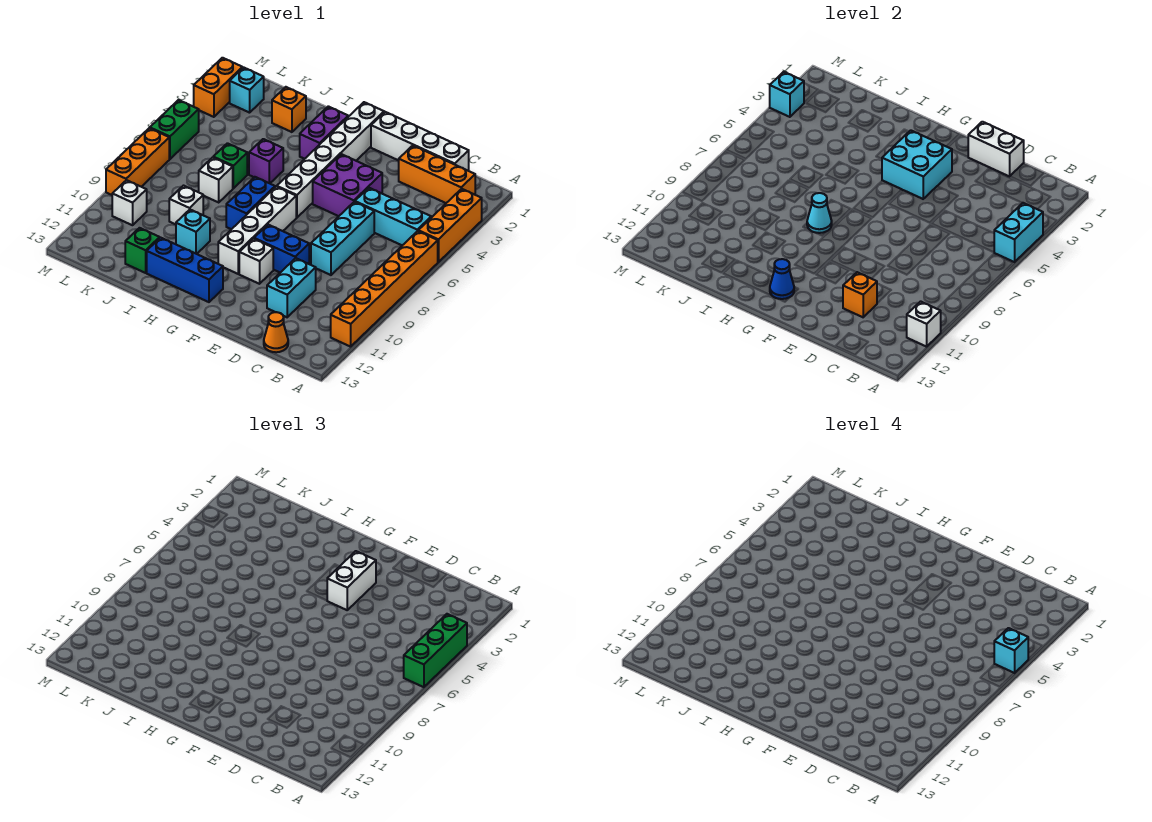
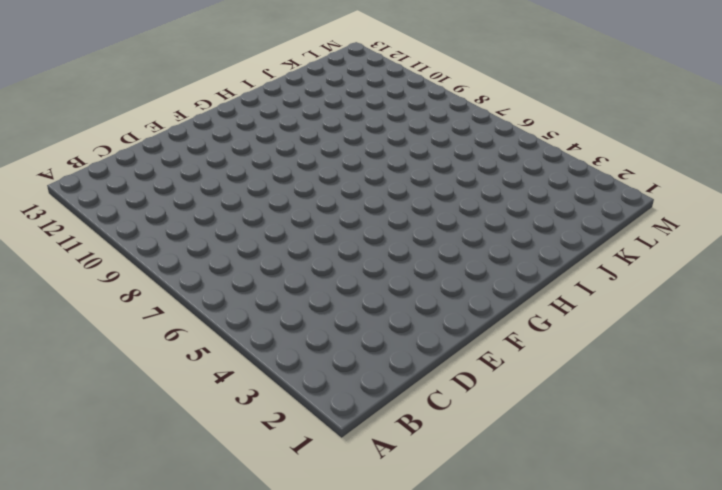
none -> orange 1x3 brick [418,189,482,262]
none -> orange 1x6 brick [331,231,438,347]
none -> orange 1x3 brick [399,146,475,203]
none -> cyan 1x3 brick [355,188,431,245]

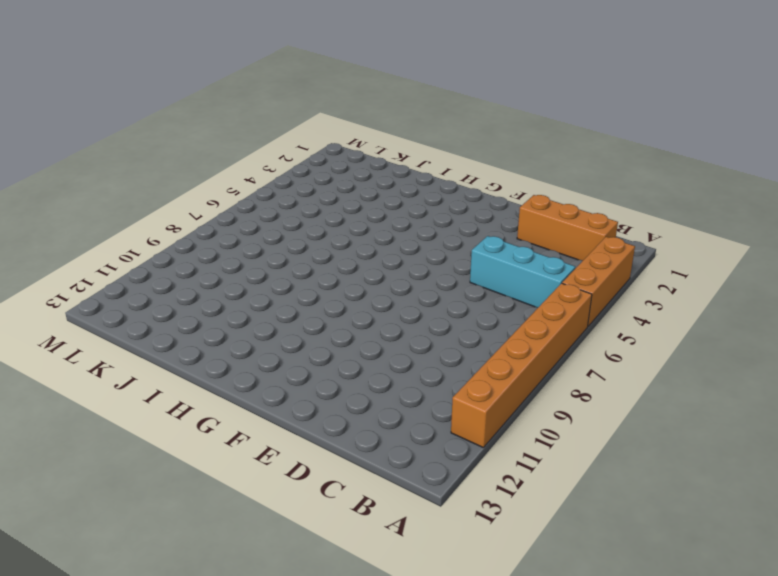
none -> white 1x4 brick [371,112,469,171]
none -> orange 1x1 cone [264,312,288,352]
none -> cyan 1x3 brick [311,202,374,275]
none -> cyan 1x2 brick [267,258,316,317]

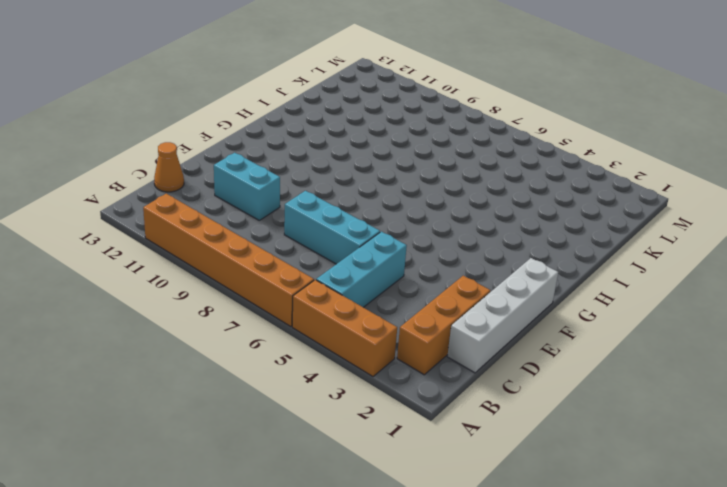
none -> purple 2x2 brick [313,154,382,216]
none -> blue 1x2 brick [254,225,309,273]
none -> white 1x1 brick [239,239,273,284]
none -> white 1x6 brick [277,102,384,218]

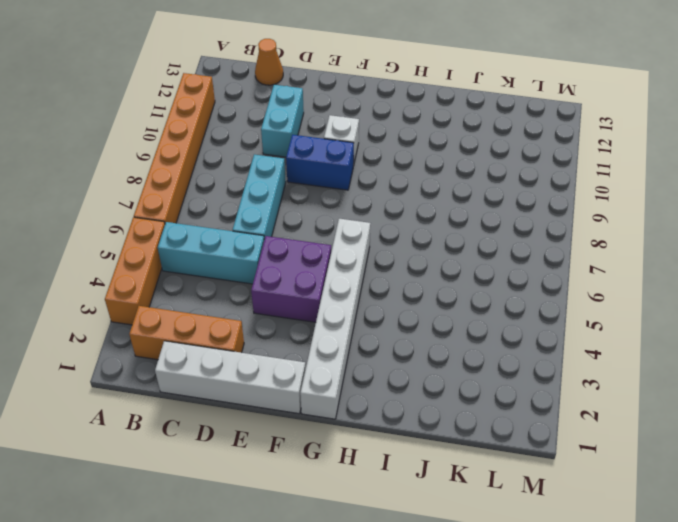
none -> white 1x4 brick [218,187,296,274]
none -> blue 1x3 brick [147,238,223,302]
none -> purple 1x2 brick [300,106,348,159]
none -> blue 1x2 brick [226,177,275,229]

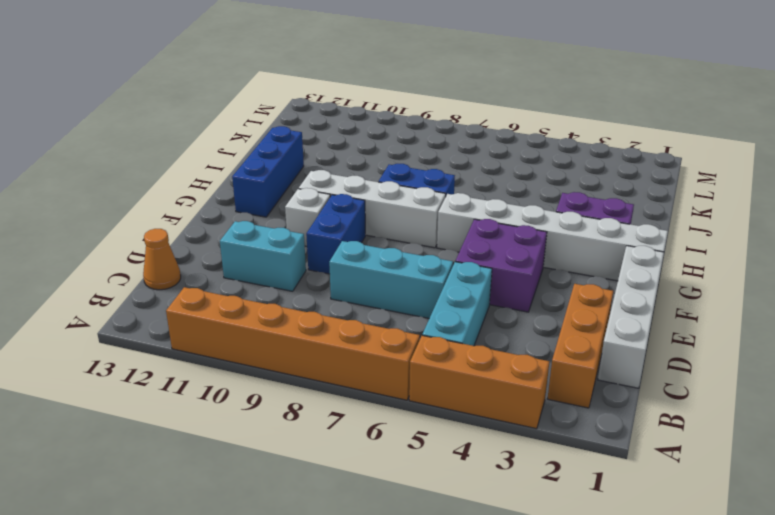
none -> purple 1x1 brick [249,139,283,183]
none -> cyan 1x1 brick [176,210,210,254]
none -> orange 1x1 brick [272,87,306,132]
none -> green 1x1 brick [213,143,247,188]

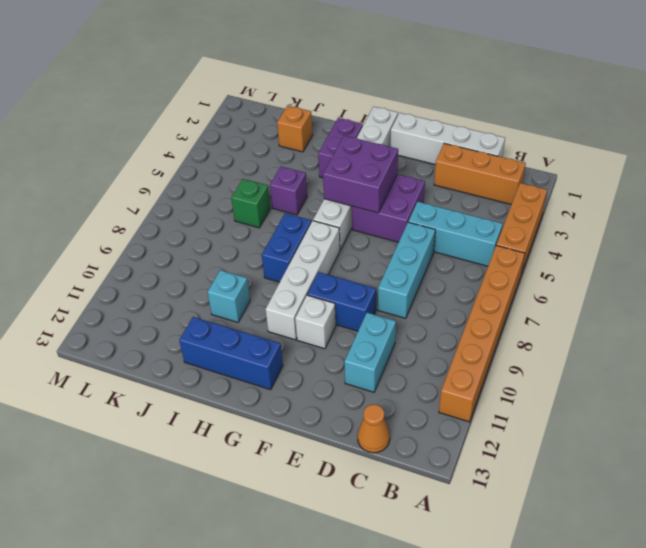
purple 2x2 brick [323,136,398,213] -> cyan 2x2 brick [882,130,952,199]
none -> white 1x1 brick [199,157,233,202]
none -> white 1x1 brick [169,186,203,224]
none -> green 1x1 brick [125,228,160,273]
none -> cyan 1x1 brick [230,67,264,113]

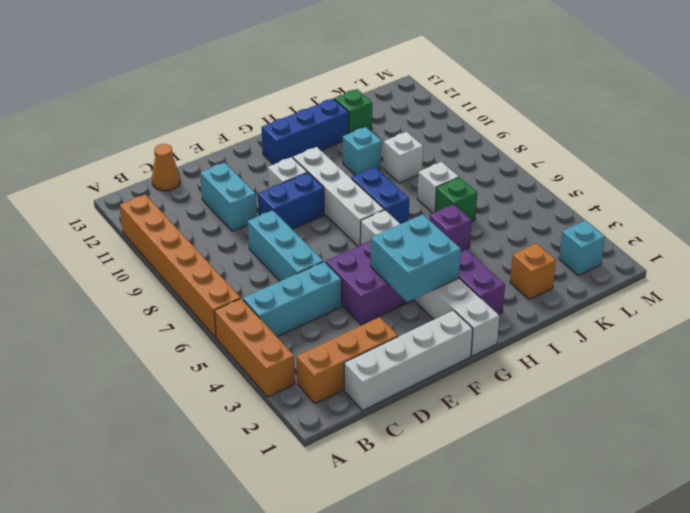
none -> white 1x1 brick [112,180,147,225]
none -> orange 1x2 brick [194,58,242,117]
none -> green 1x2 brick [150,100,199,159]
none -> orange 1x3 brick [106,128,169,195]

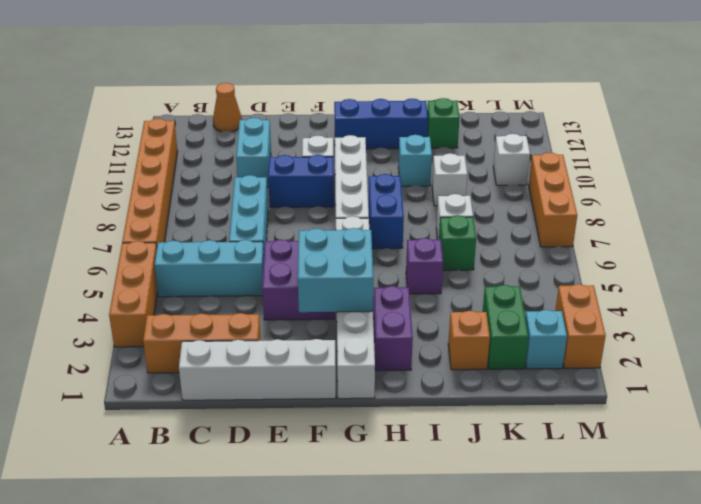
green 1x2 brick [483,285,529,369] -> green 1x2 brick moved to [150,100,199,159]
none -> cyan 1x2 brick [994,203,1043,262]
none -> white 1x1 brick [907,301,941,347]
none -> white 1x2 brick [968,122,1024,176]
none -> orange 1x1 brick [843,272,877,317]

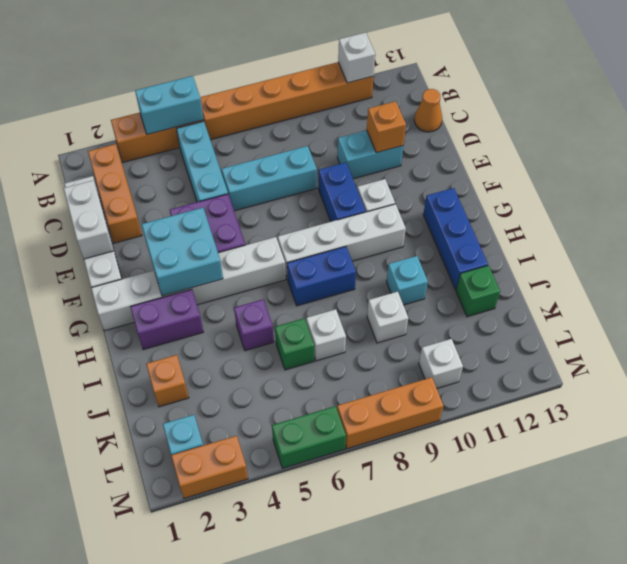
none -> blue 1x1 cone [770,259,794,299]
none -> cyan 1x1 cone [807,193,832,233]
none -> cyan 1x1 brick [770,72,804,117]
none -> green 1x3 brick [404,614,467,687]

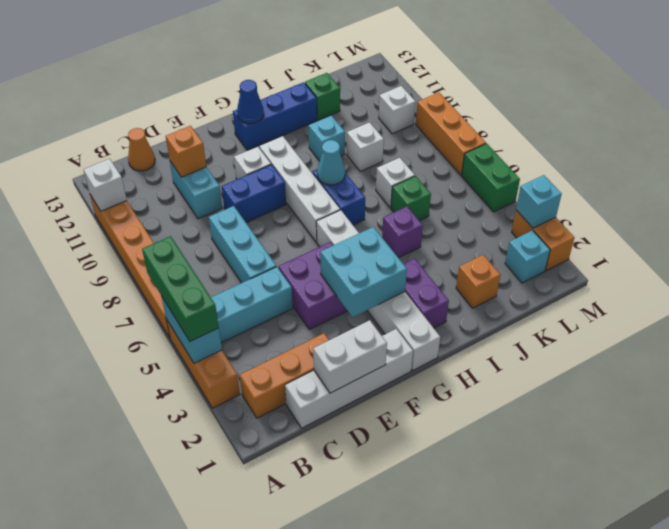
none -> white 1x2 brick [327,551,376,610]
none -> cyan 1x1 brick [994,628,1028,673]

